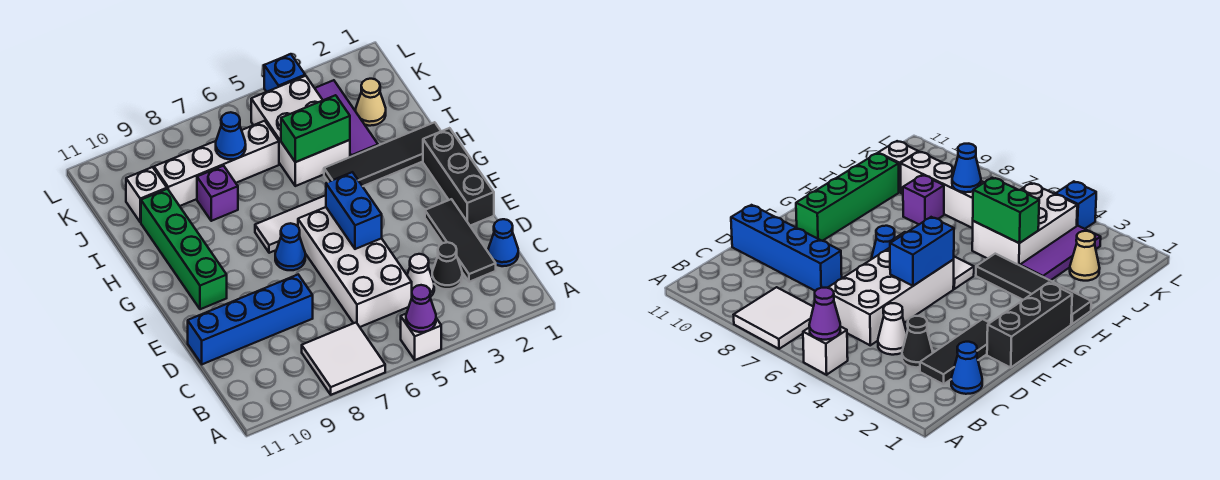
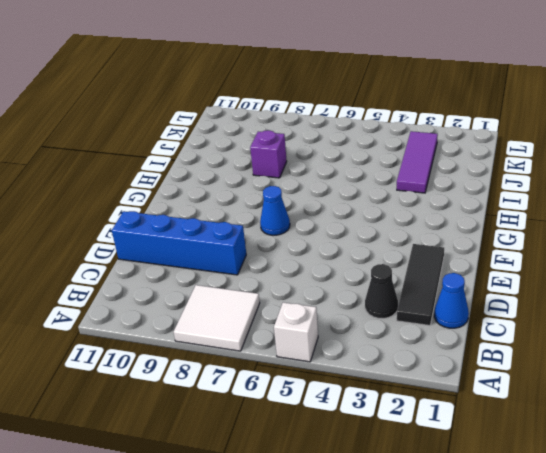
none -> white 1x1 cone [407,254,434,296]
none -> white 2x4 brick [298,207,412,327]
none -> black 1x3 brick [423,128,494,226]

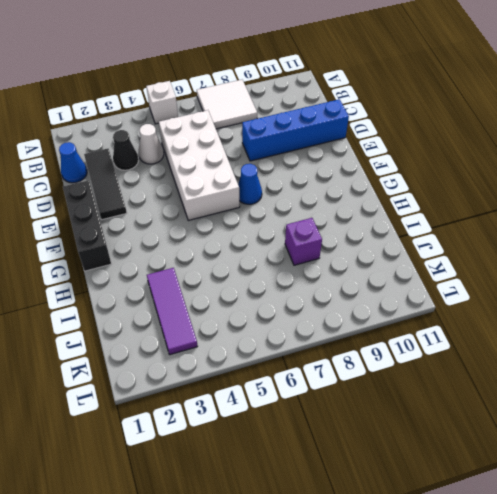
none -> green 1x4 brick [141,189,227,309]
none -> white 1x3 tile [255,195,326,253]
none -> black 1x4 tile [324,122,441,186]

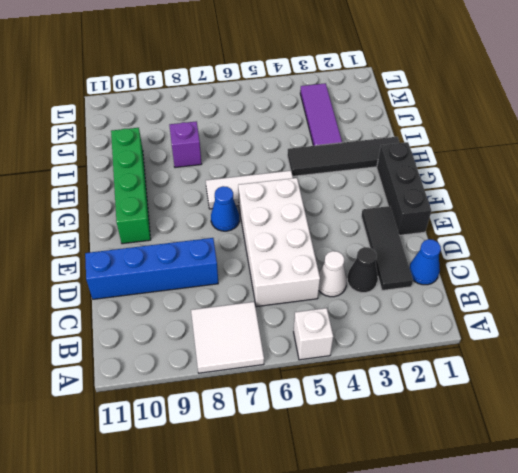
none -> white 2x3 brick [251,76,350,186]
none -> tan 1x1 cone [356,79,386,126]
none -> white 1x4 brick [154,121,279,206]

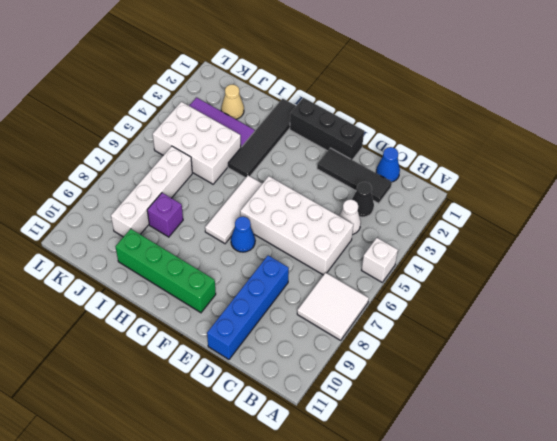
none -> white 1x1 brick [126,167,167,222]
none -> blue 1x1 brick [264,54,305,92]
none -> purple 1x1 cone [406,285,436,332]

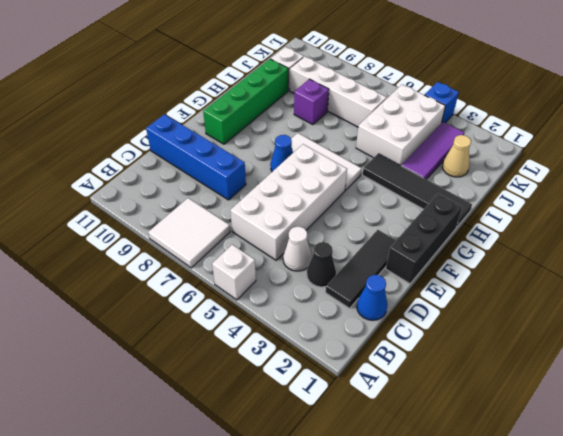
none -> purple 1x1 cone [406,285,436,332]
none -> blue 1x2 brick [326,172,382,249]
none -> green 1x2 brick [281,95,350,162]

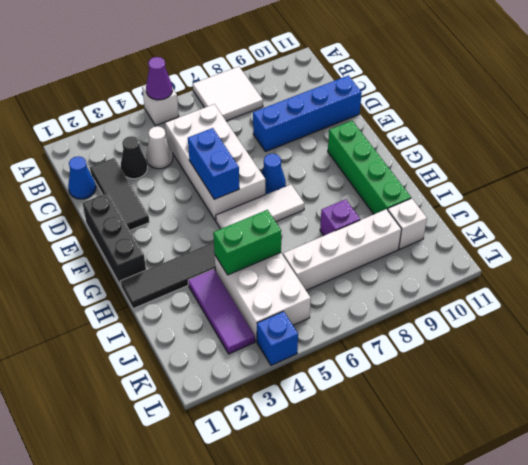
none -> tan 1x1 cone [356,79,386,126]
none -> blue 1x1 cone [216,112,246,159]

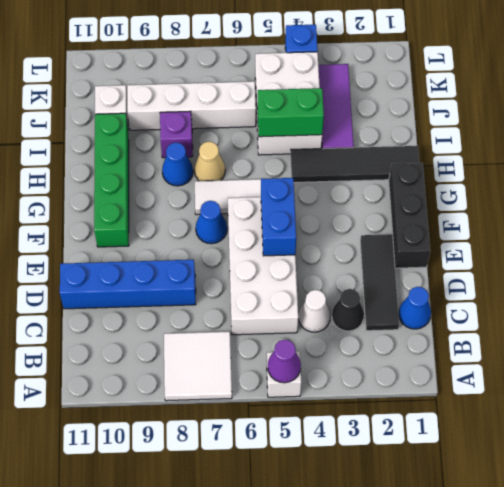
tan 1x1 cone [194,141,225,181] -> tan 1x1 cone moved to [356,79,386,126]
blue 1x1 cone [162,142,193,186] -> blue 1x1 cone moved to [216,112,246,159]

